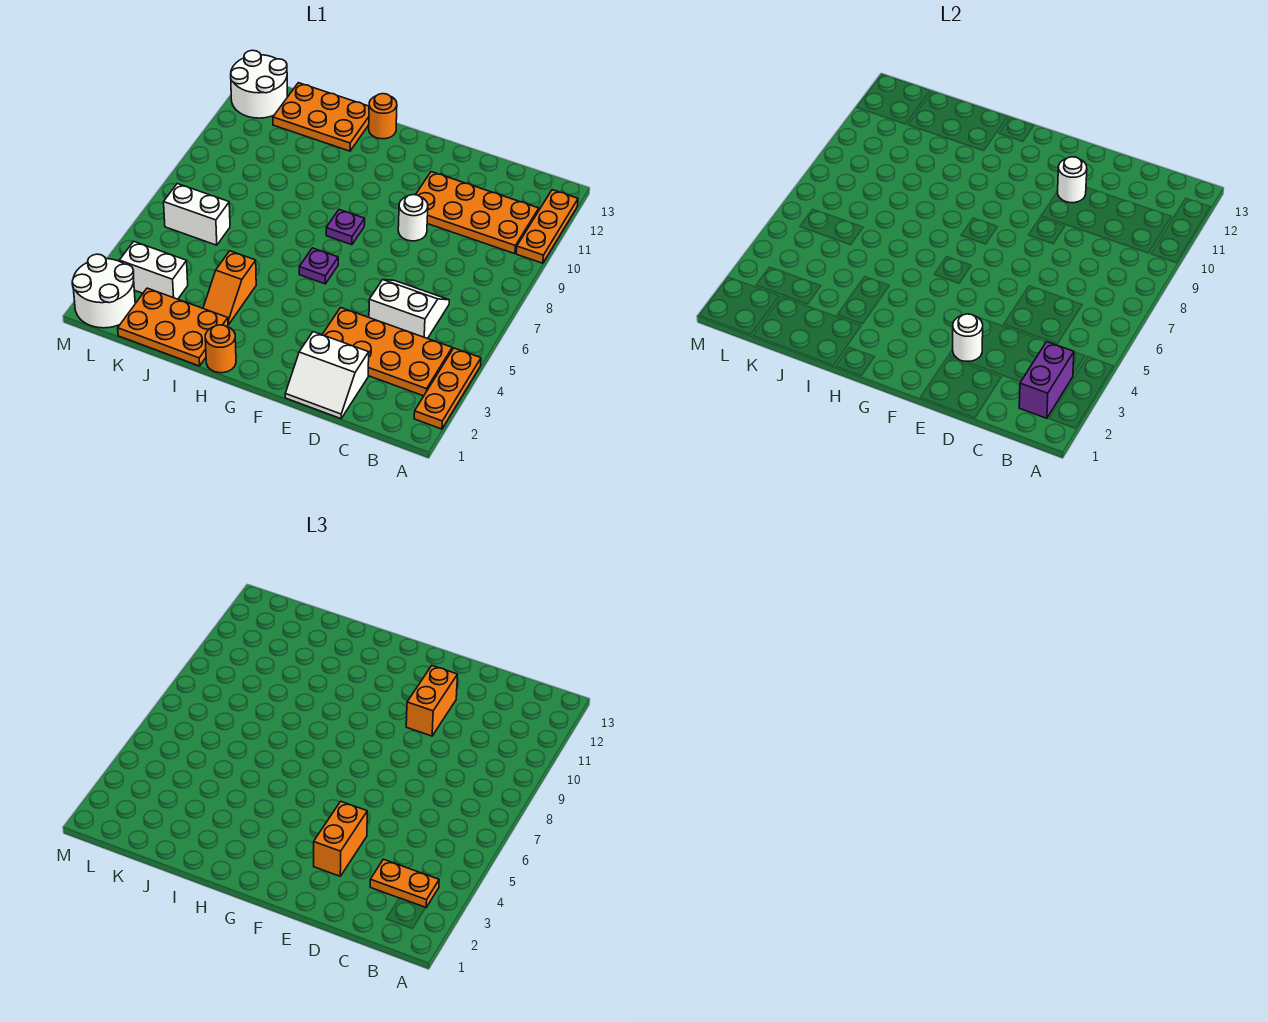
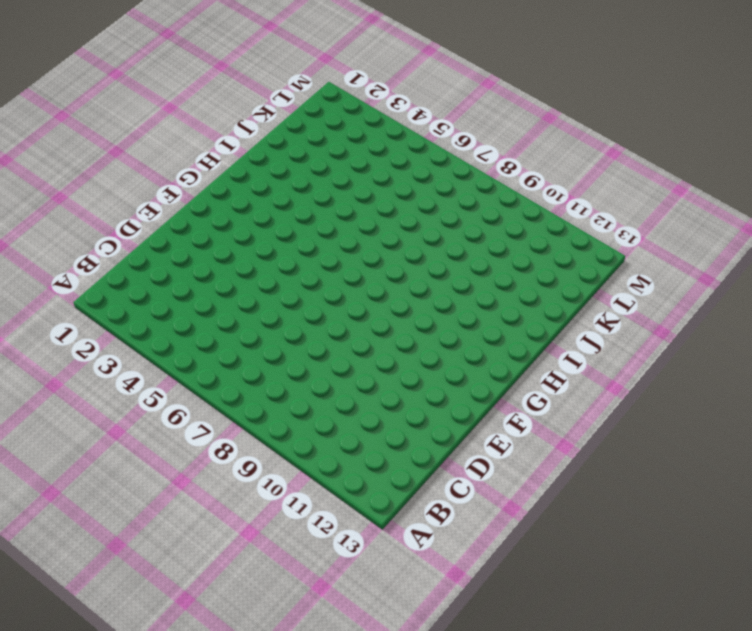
none -> orange 1x3 plate [414,348,481,429]
none -> orange 1x3 plate [516,190,578,263]
none -> orange 2x4 plate [322,308,452,396]

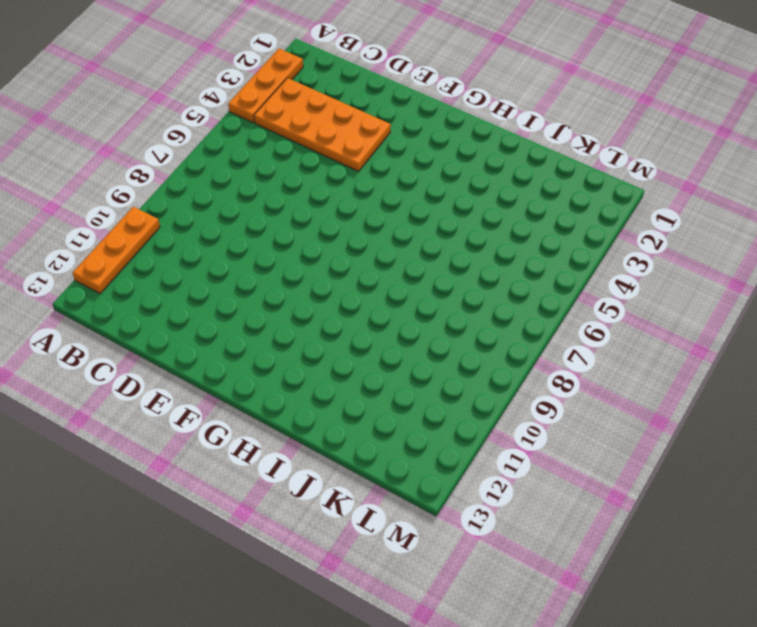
none -> orange 2x4 plate [416,172,539,254]
none -> white 2x2 slope [369,280,449,339]
none -> white 2x2 slope [285,332,369,419]

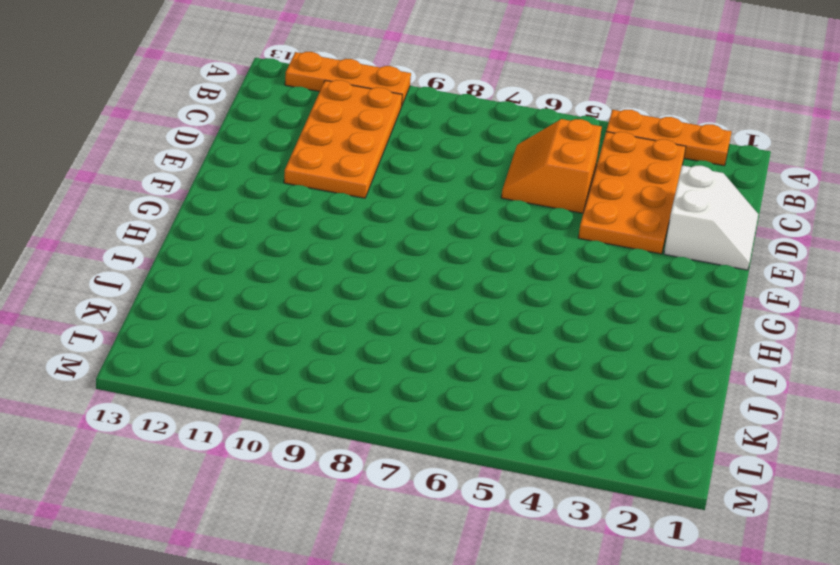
orange 2x2 slope [501,119,602,213] -> white 2x2 slope [369,280,449,339]
none -> white 1x1 round brick [398,195,428,241]
none -> purple 1x1 plate [299,248,338,284]
none -> purple 1x1 plate [326,210,365,245]

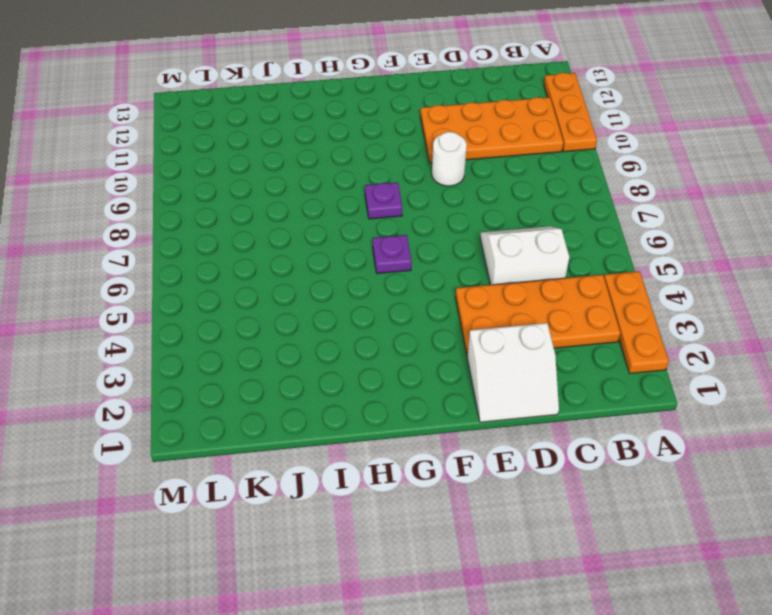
none -> orange 1x1 round brick [205,325,236,373]
none -> orange 1x1 round brick [369,94,397,139]
none -> orange 2x3 plate [118,288,228,366]

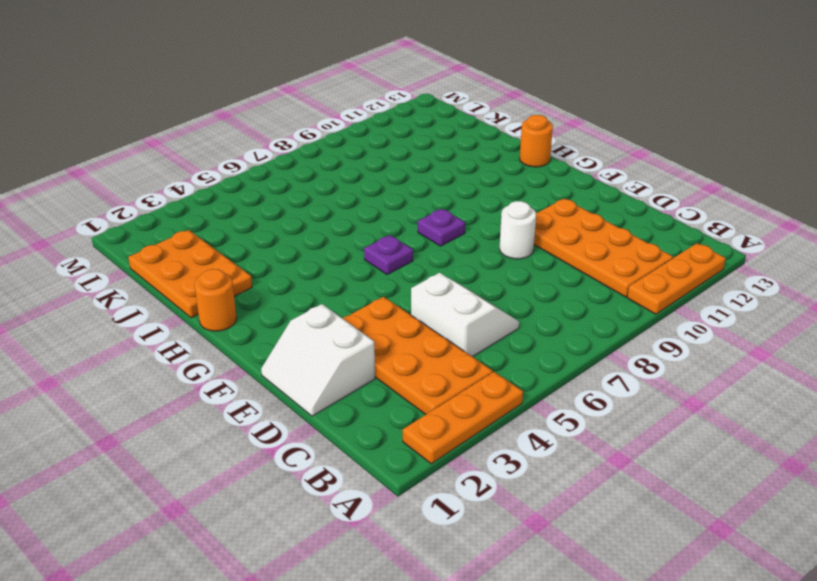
none -> orange 1x2 slope [203,251,256,325]
none -> orange 2x3 plate [273,83,369,151]
none -> white 1x2 brick [119,241,188,299]

